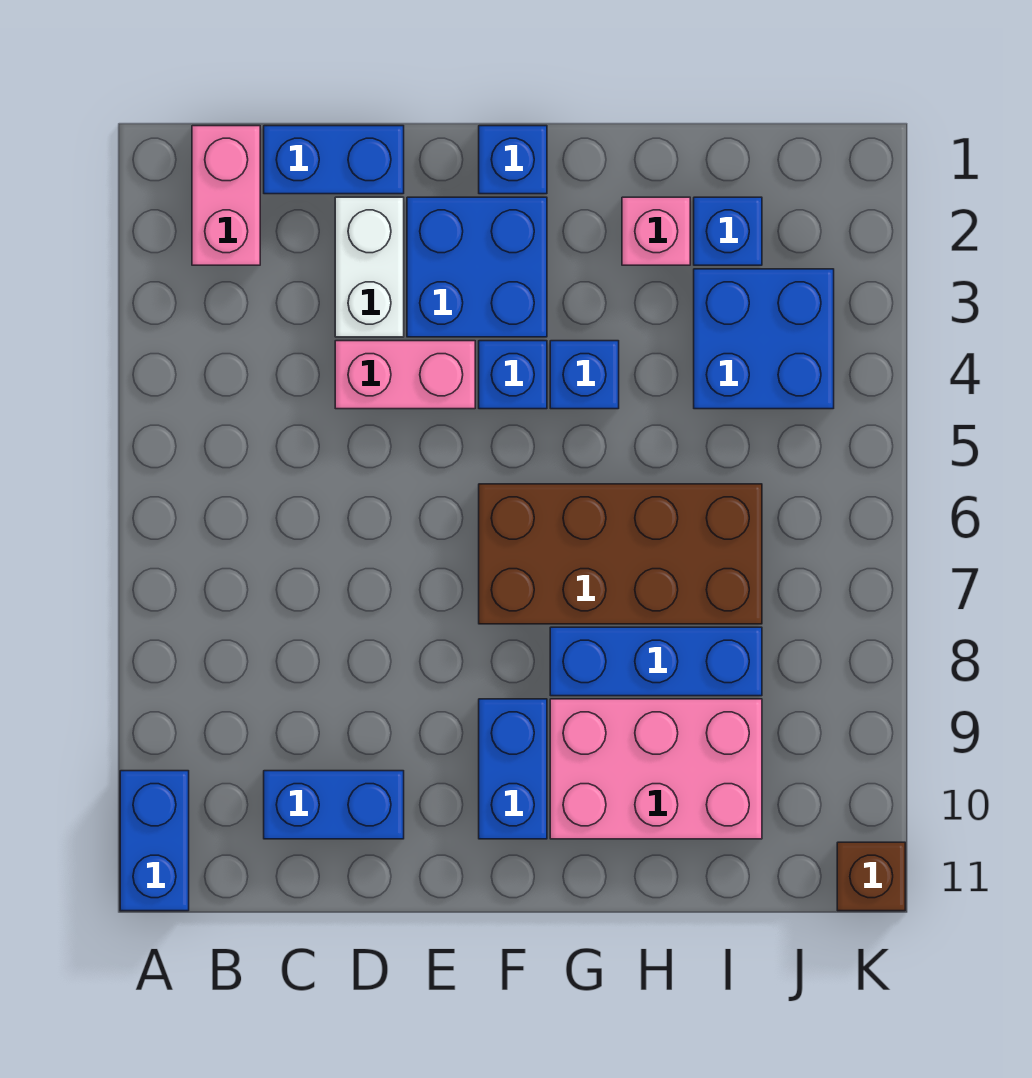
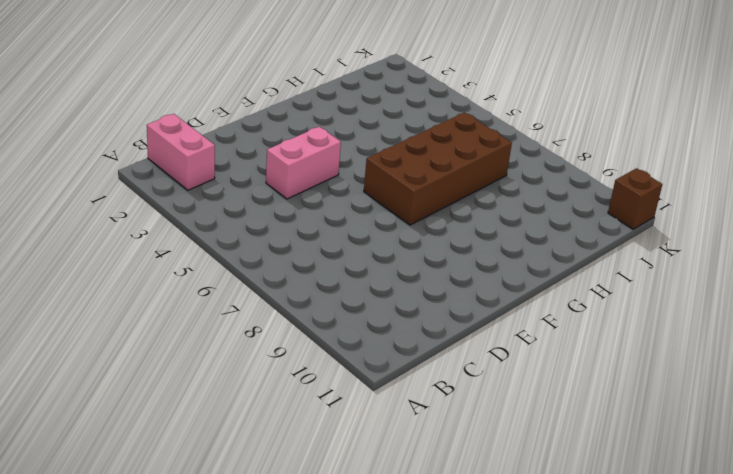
none -> blue 1x2 brick [120,771,189,911]
none -> blue 1x2 brick [264,126,404,194]
none -> blue 1x2 brick [264,771,404,839]

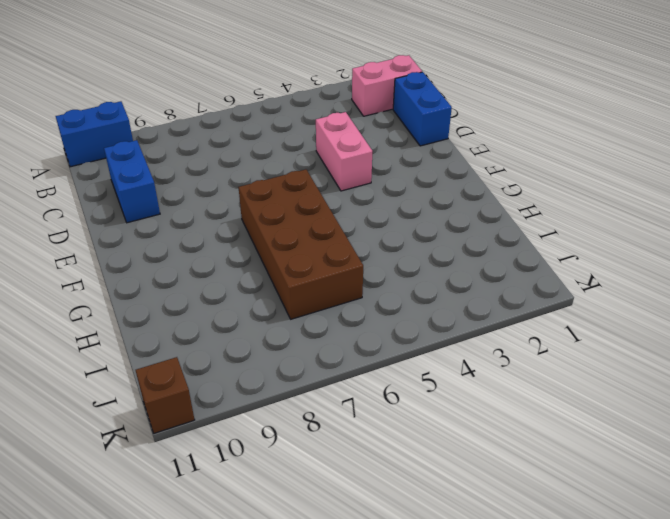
none -> white 1x2 brick [335,197,404,337]
none -> blue 2x2 brick [407,197,547,337]
none -> blue 1x1 brick [479,126,547,194]

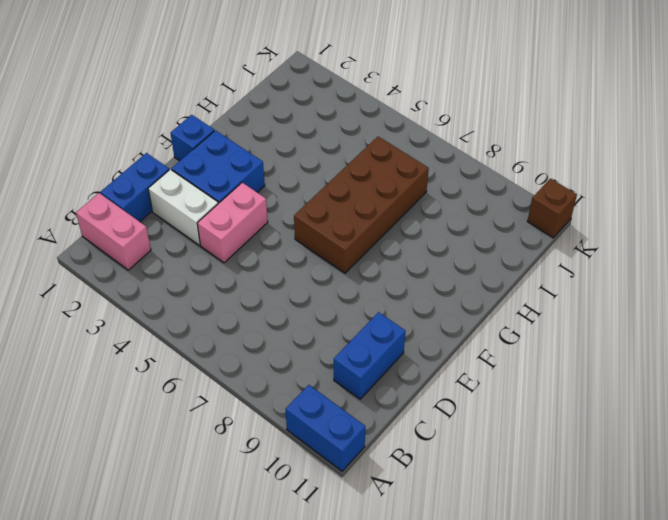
none -> blue 1x1 brick [479,341,547,409]
none -> blue 1x2 brick [479,699,547,839]
none -> blue 1x1 brick [550,341,619,409]

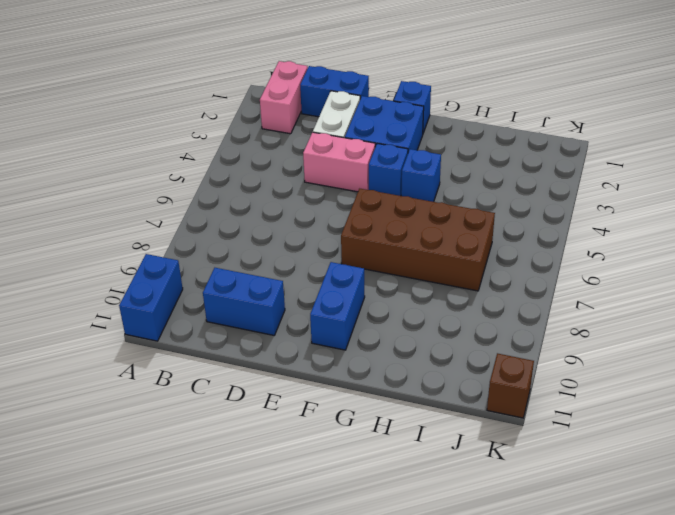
none -> blue 1x3 brick [550,627,762,696]
none -> pink 2x3 brick [550,699,762,839]
none -> pink 1x1 brick [622,197,690,265]

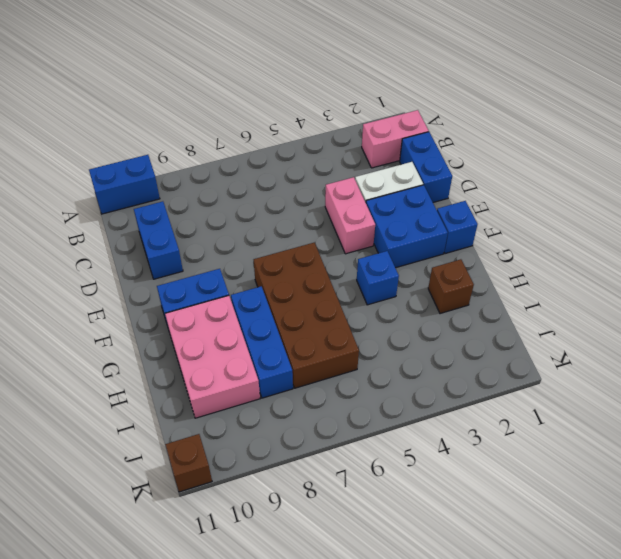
brown 1x1 brick [428,259,474,314] -> pink 1x1 brick [622,197,690,265]
none -> blue 1x1 brick [479,341,547,409]
none -> blue 1x1 brick [694,197,762,265]
none -> blue 2x2 brick [694,269,834,409]

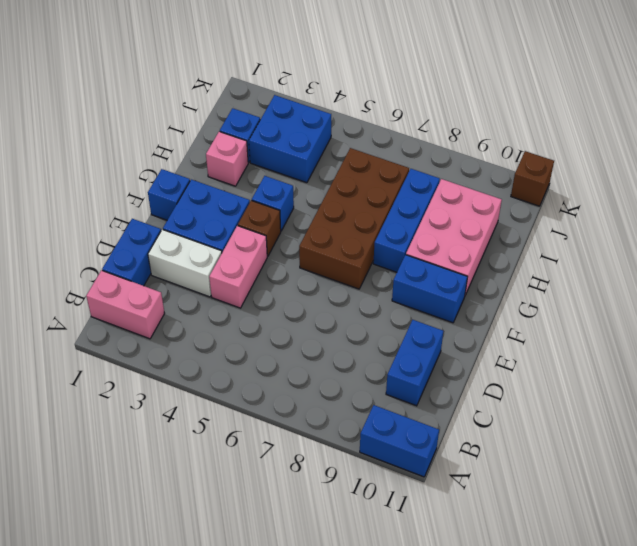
brown 1x1 brick [238,200,281,256] -> blue 1x1 brick [479,341,547,409]

